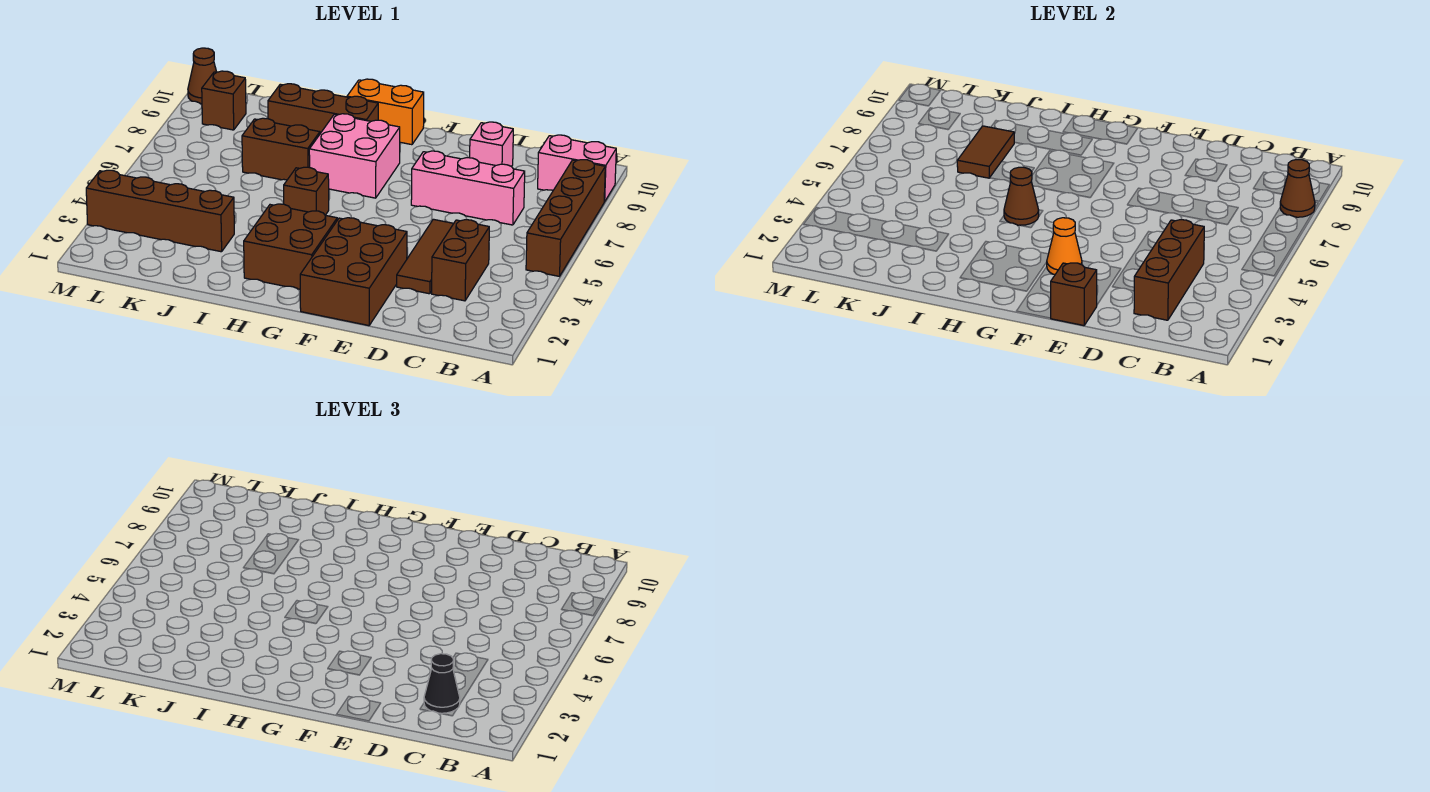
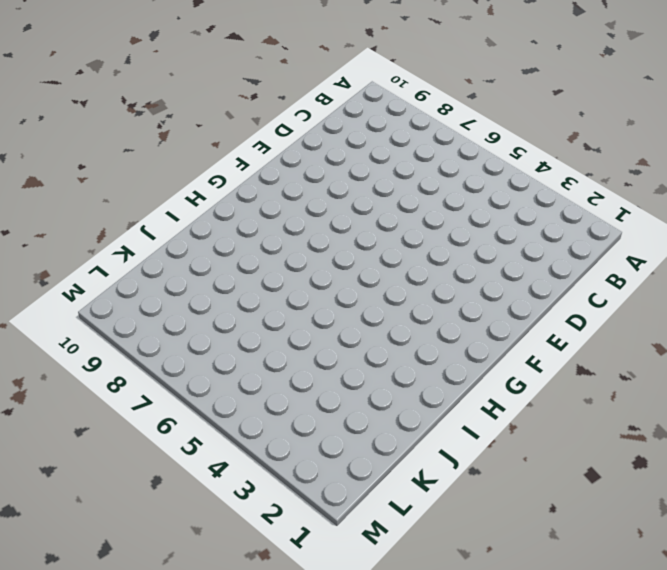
none -> brown 1x4 brick [526,160,605,276]
none -> pink 1x2 brick [538,135,616,202]
none -> brown 1x2 brick [432,219,489,301]

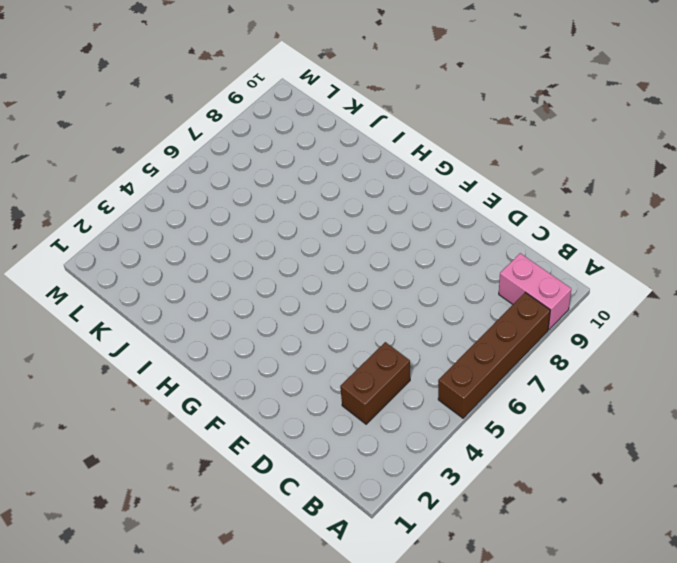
none -> pink 1x3 brick [411,151,525,225]
none -> brown 1x3 tile [397,219,454,294]
none -> pink 1x1 brick [470,122,513,167]

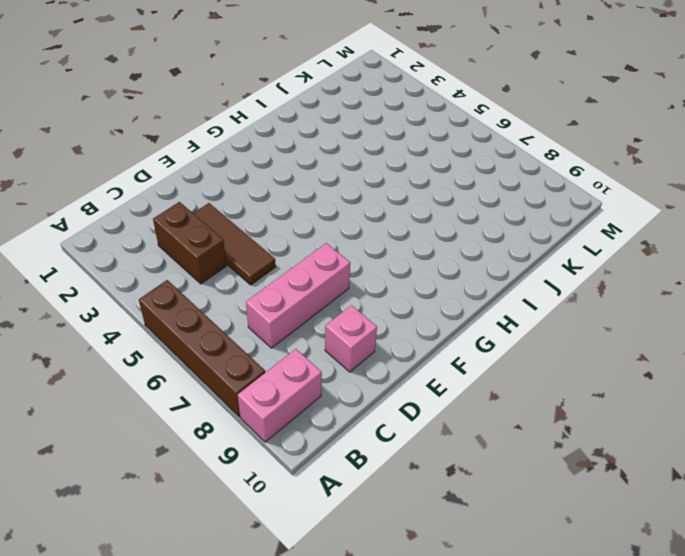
none -> brown 2x3 brick [300,218,407,326]
none -> brown 2x2 brick [244,204,337,289]
none -> pink 2x2 brick [309,114,400,198]

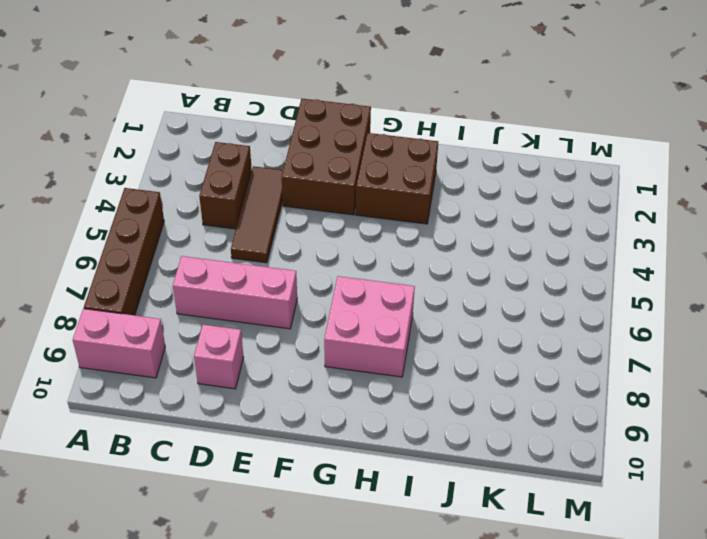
none -> orange 1x2 brick [347,79,424,145]
none -> brown 1x1 brick [284,167,329,215]
none -> brown 1x3 brick [268,84,378,133]

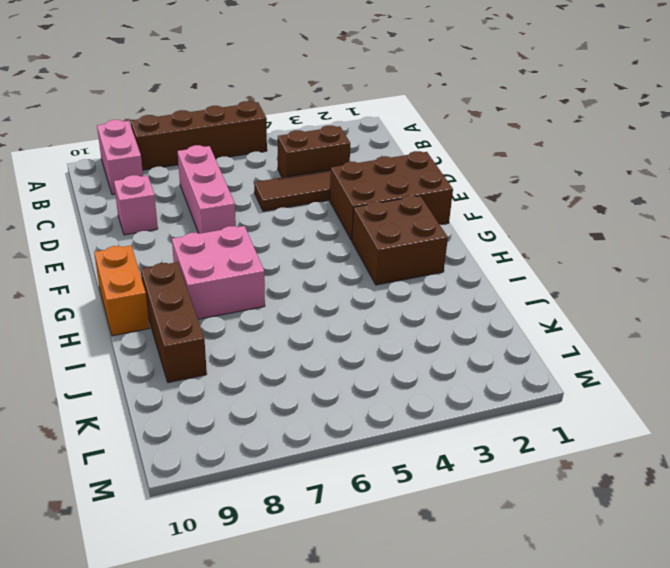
none -> brown 1x1 brick [284,167,329,215]
none -> brown 1x2 brick [242,118,320,180]
none -> brown 1x4 brick [86,170,234,252]

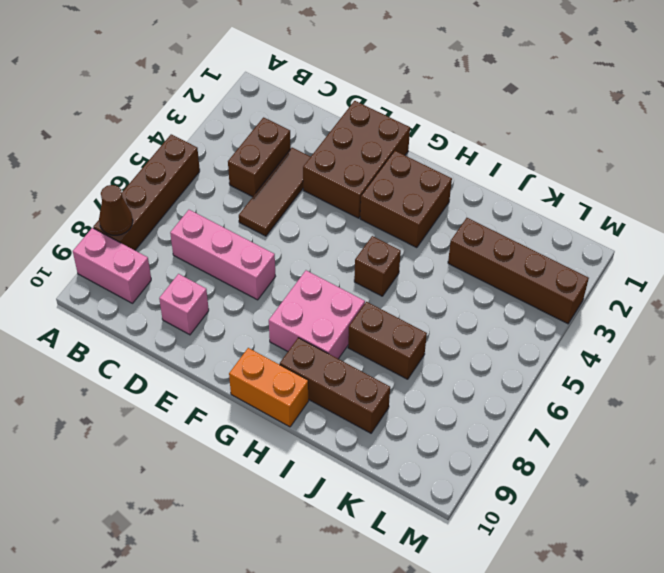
none -> brown 1x1 brick [202,71,246,130]
none -> brown 1x1 cone [188,48,216,104]
none -> brown 1x3 brick [1134,219,1204,320]

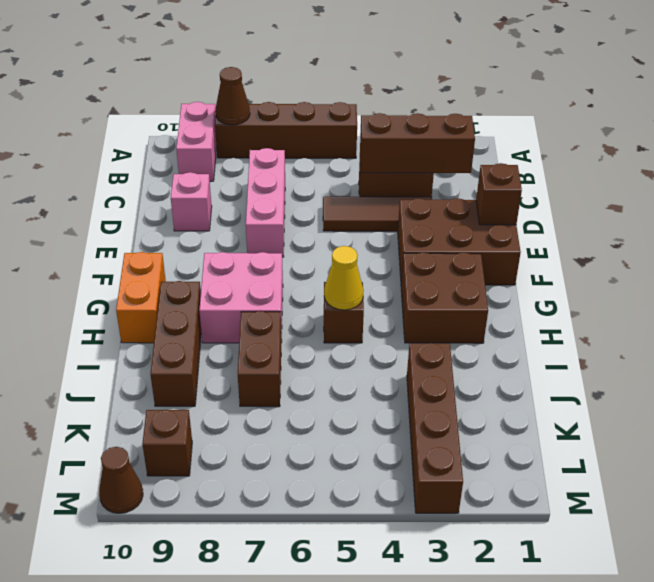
yellow 1x1 cone [324,246,364,310] -> brown 1x1 cone [1004,167,1039,225]
none -> orange 1x1 cone [1046,218,1082,274]
none -> brown 1x2 tile [957,126,1015,178]
none -> black 1x1 cone [424,654,460,713]

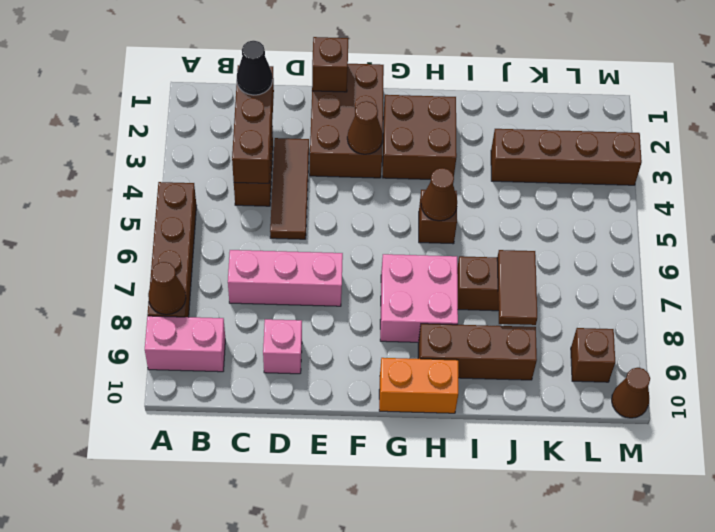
brown 1x1 cone [347,101,383,154] -> orange 1x1 cone [1046,218,1082,274]

